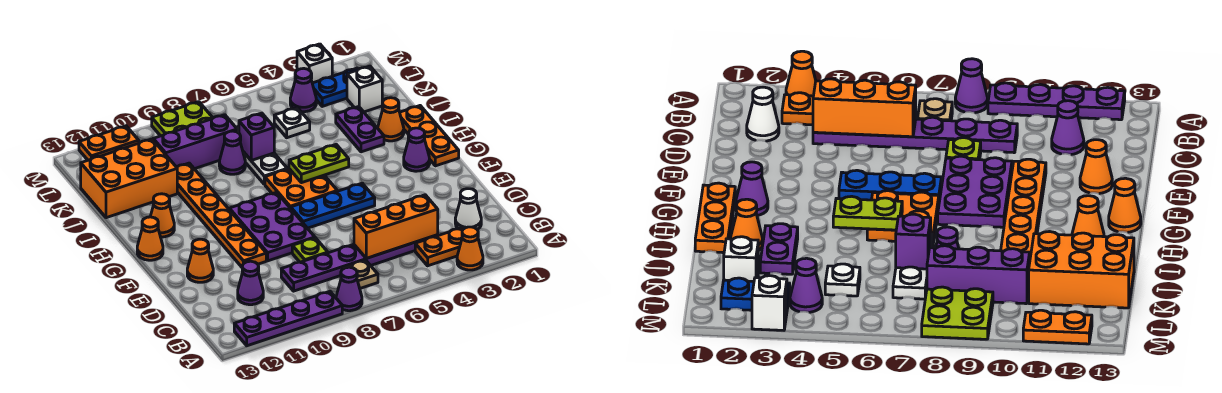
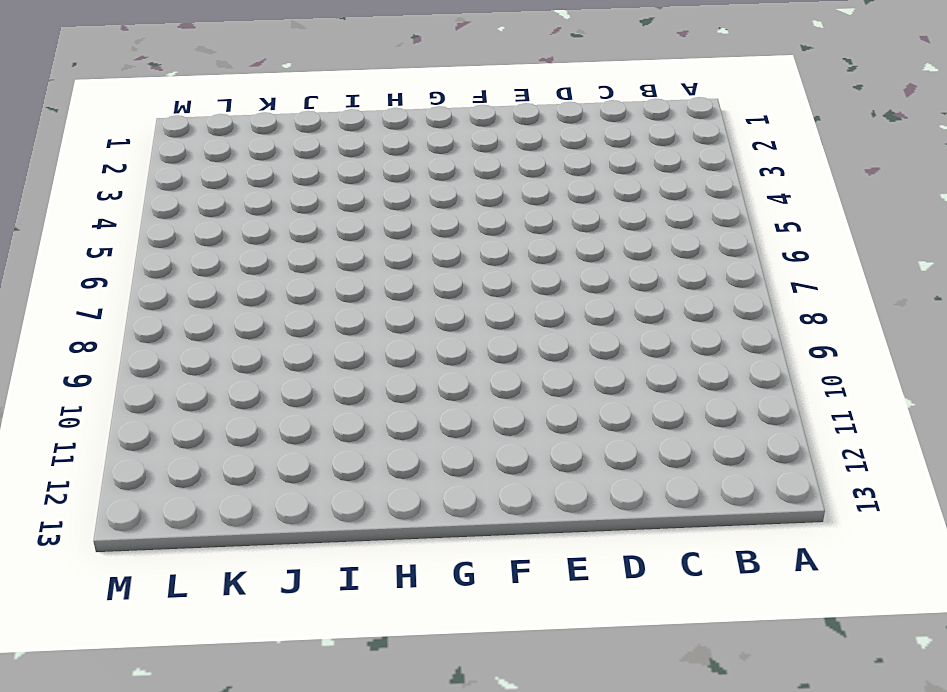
none -> orange 1x1 cone [457,227,483,270]
none -> purple 1x1 cone [336,267,362,311]
none -> purple 1x4 plate [234,291,342,346]
none -> orange 1x2 plate [415,228,463,266]

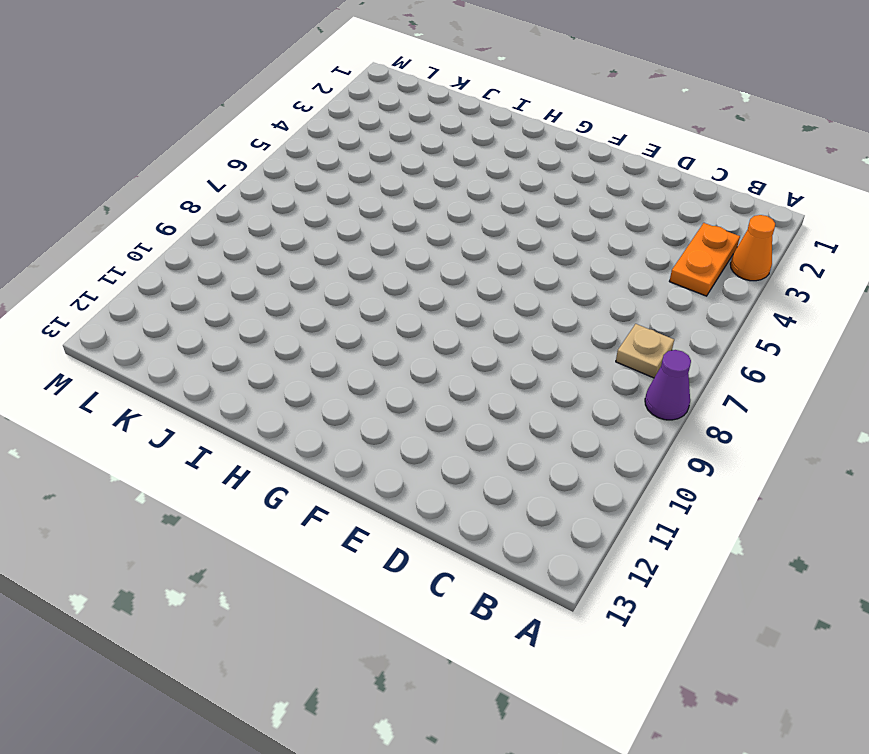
none -> purple 1x4 plate [234,291,342,346]
none -> white 1x1 cone [455,189,481,229]
none -> purple 1x6 plate [281,235,438,291]
none -> purple 1x1 cone [238,261,263,305]

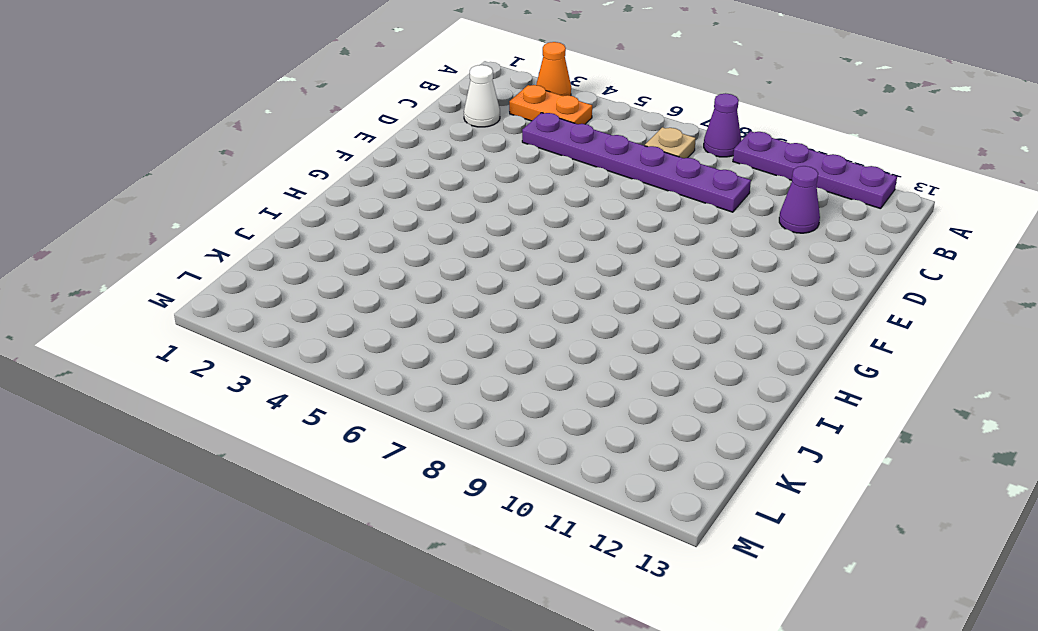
none -> lime 1x1 plate [292,238,328,262]
none -> purple 2x3 plate [229,192,315,261]
none -> orange 1x6 plate [177,163,266,267]
none -> orange 1x1 cone [187,239,213,282]

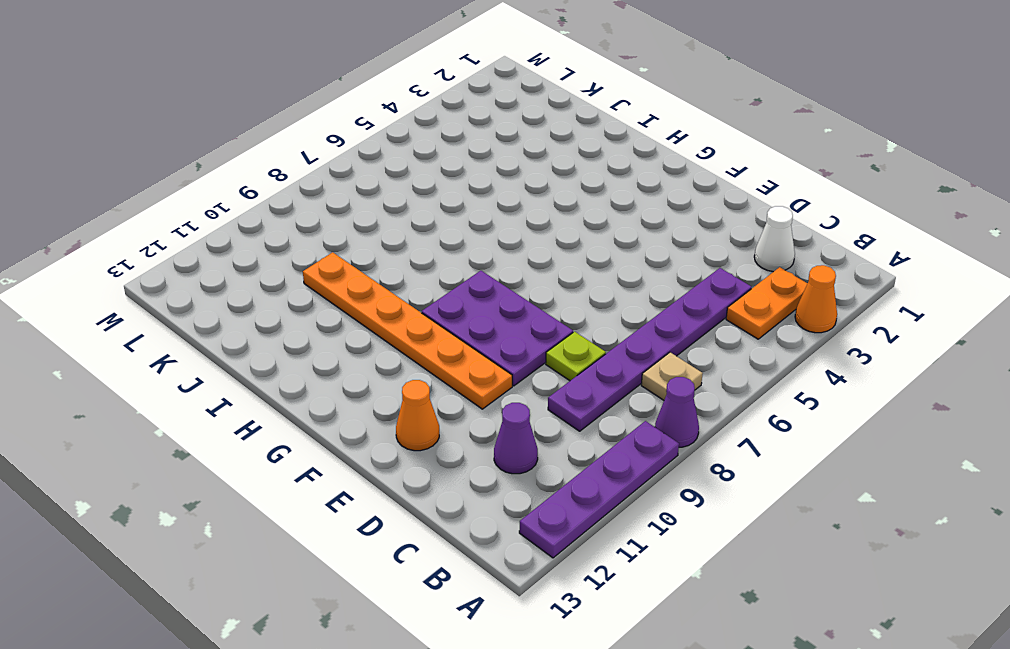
none -> blue 1x3 plate [291,183,375,228]
none -> orange 1x3 plate [400,106,459,166]
none -> purple 1x1 cone [404,128,430,171]
none -> orange 2x2 plate [265,169,337,208]

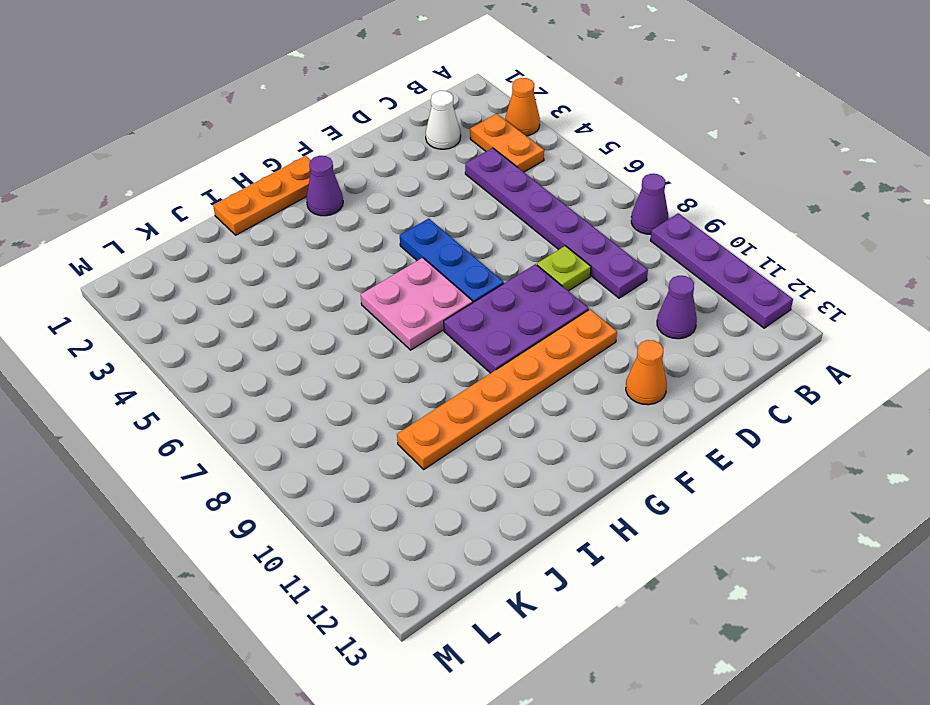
pink 2x2 plate [361,258,473,350] -> orange 2x2 plate [265,169,337,208]
none -> tan 1x1 plate [343,260,378,288]
none -> orange 1x1 cone [137,217,163,260]
none -> orange 1x1 cone [150,194,174,237]
none -> orange 1x1 cone [378,98,404,141]

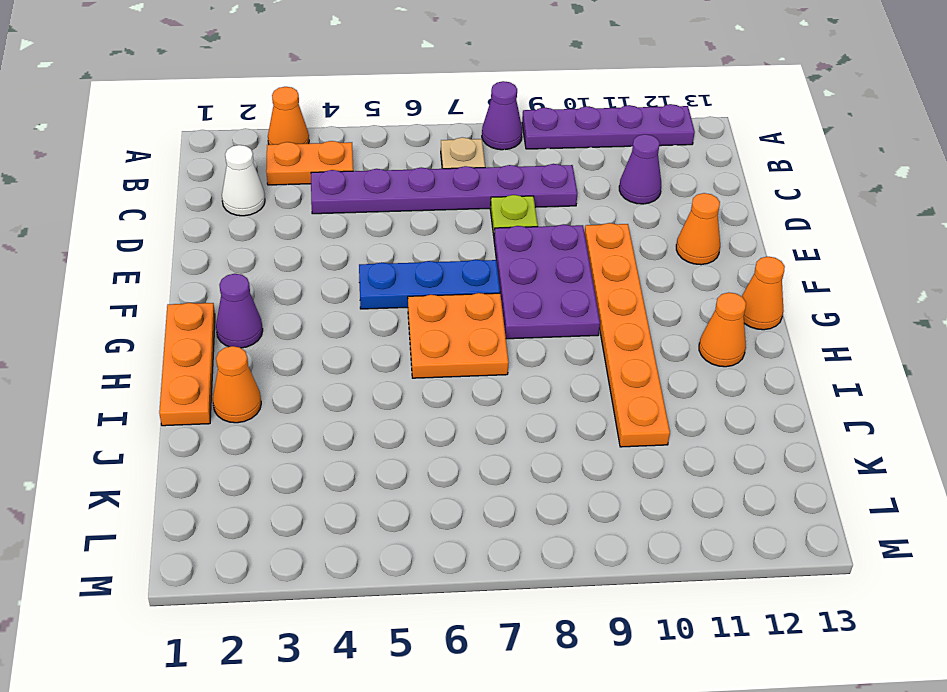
none -> purple 1x2 plate [336,107,384,152]
none -> white 1x3 plate [237,126,287,184]
none -> purple 1x1 cone [219,131,245,174]
none -> orange 2x3 brick [81,139,177,218]

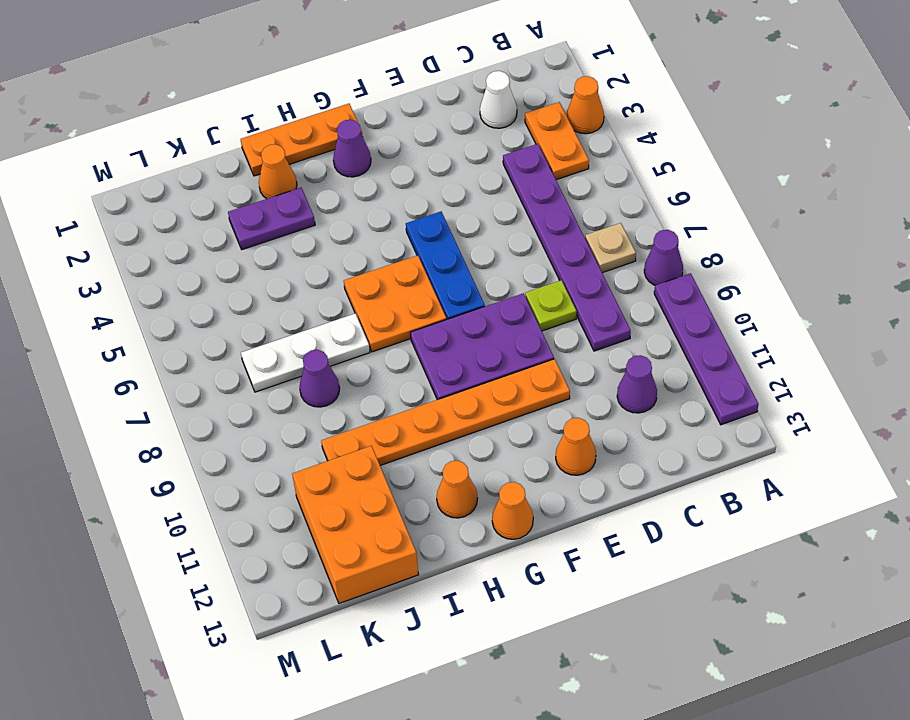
none -> white 1x1 brick [347,66,382,112]
none -> white 1x1 plate [274,108,310,138]
none -> purple 1x3 brick [153,115,237,169]
none -> blue 1x2 plate [312,68,358,106]

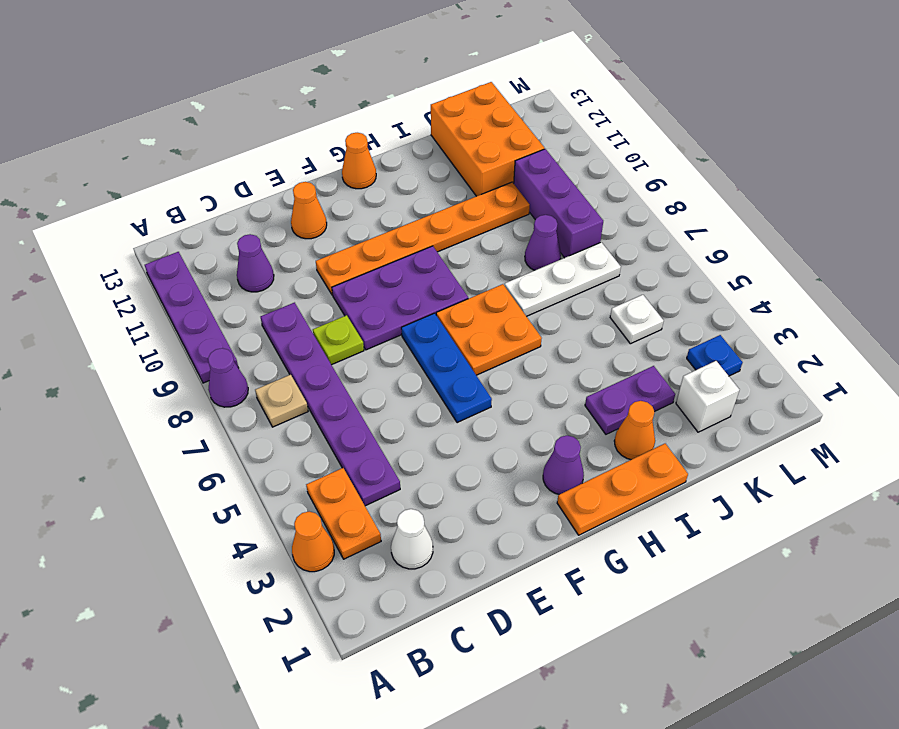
blue 1x1 plate [687,335,743,376] -> blue 1x2 plate [312,68,358,106]
none -> orange 1x1 cone [150,194,174,237]
none -> purple 1x1 cone [290,68,316,112]
none -> lime 2x2 plate [152,102,213,136]
none -> white 1x1 brick [297,44,332,83]

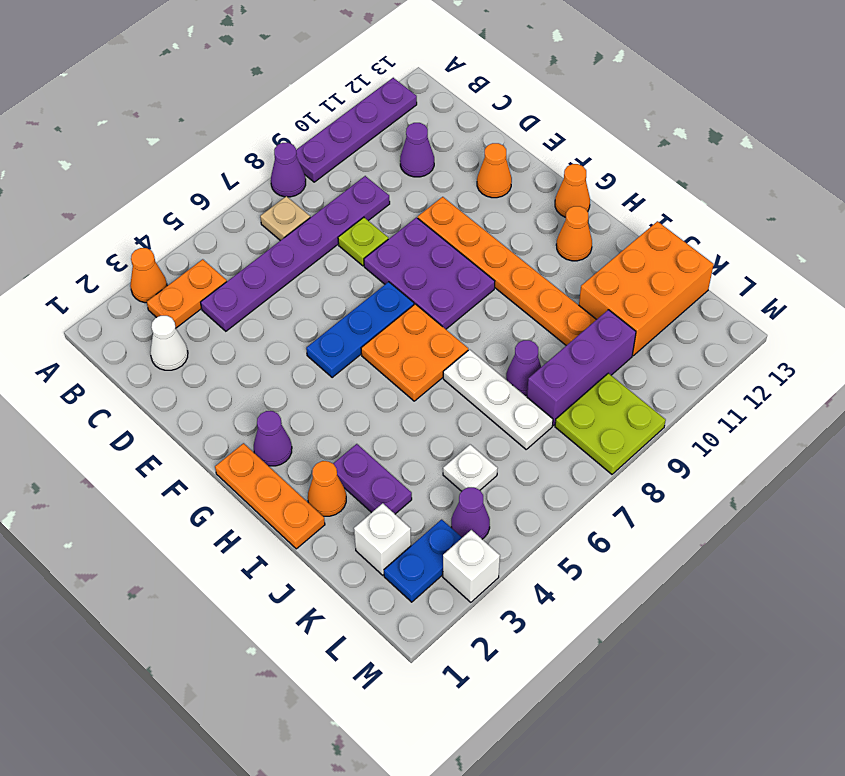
none -> orange 1x2 plate [79,126,139,160]
none -> orange 1x3 brick [354,195,438,258]
none -> lime 1x2 plate [289,145,349,183]
none -> purple 1x1 brick [239,113,274,161]

